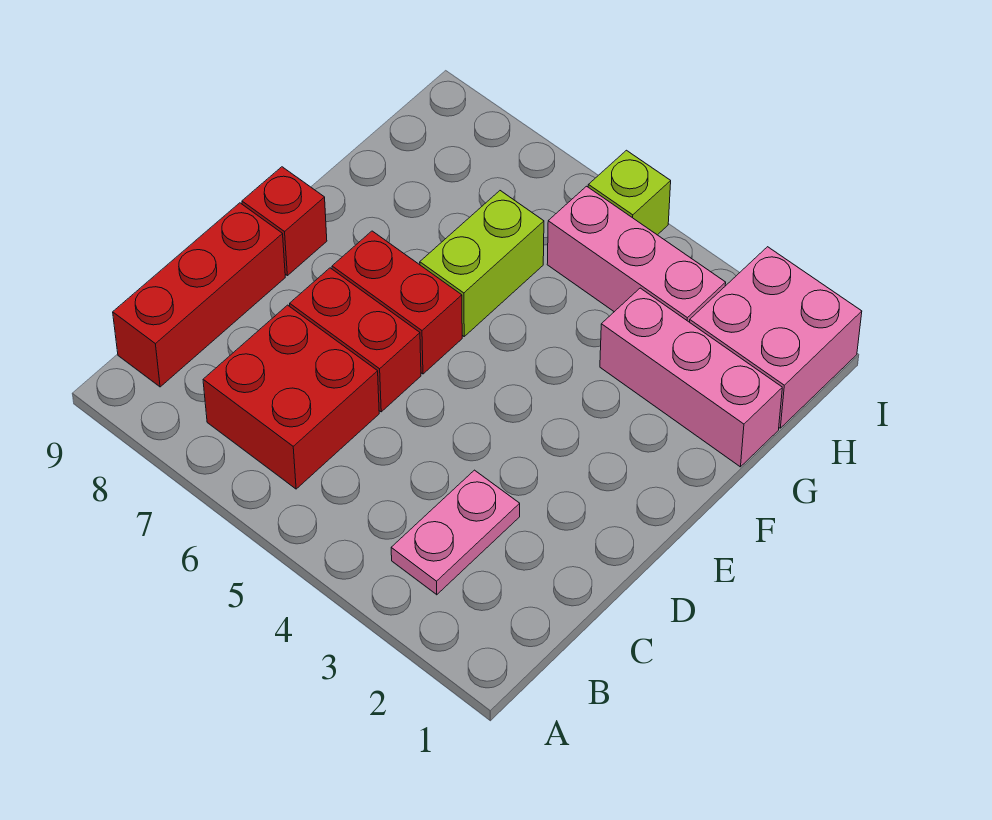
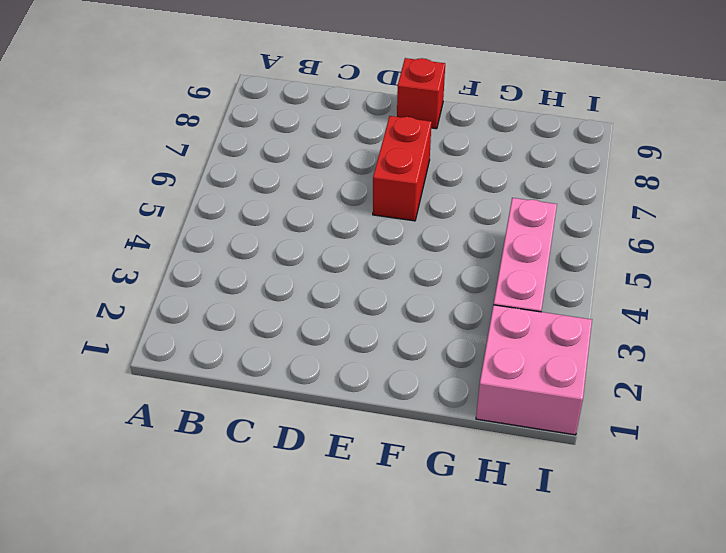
none -> pink 1x2 plate [391,470,520,595]
none -> red 2x2 brick [203,305,379,489]

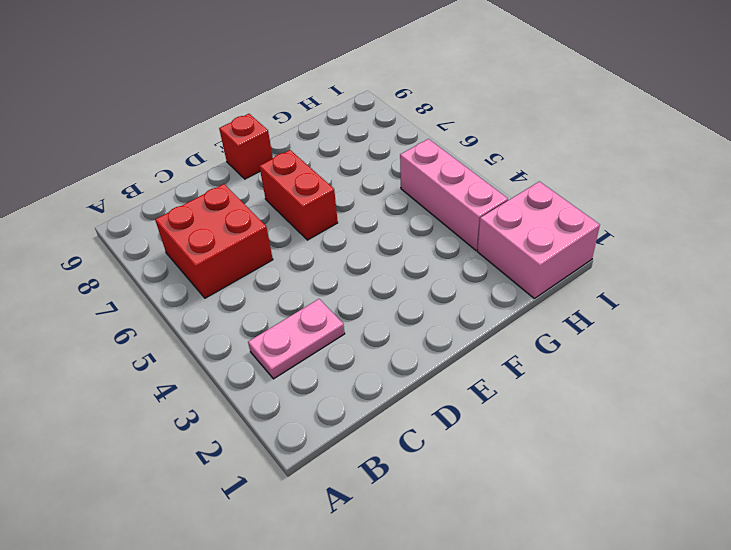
none -> red 1x3 brick [113,203,285,387]
none -> red 1x2 brick [290,268,421,412]

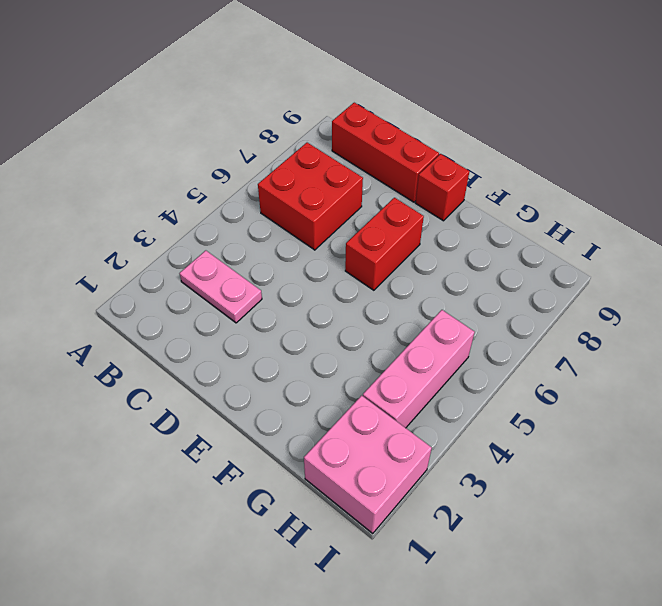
none -> red 1x2 brick [290,268,421,412]
none -> lime 1x2 brick [420,191,544,336]

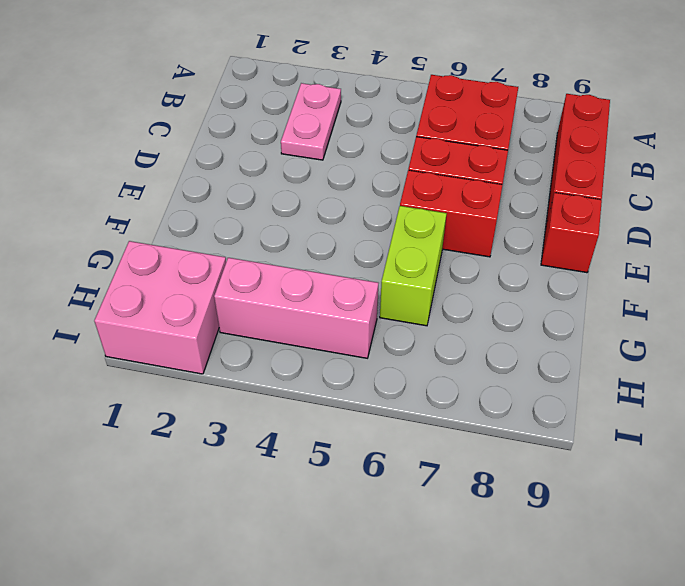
none -> pink 1x3 brick [600,288,782,467]
none -> lime 1x1 brick [588,150,671,235]

